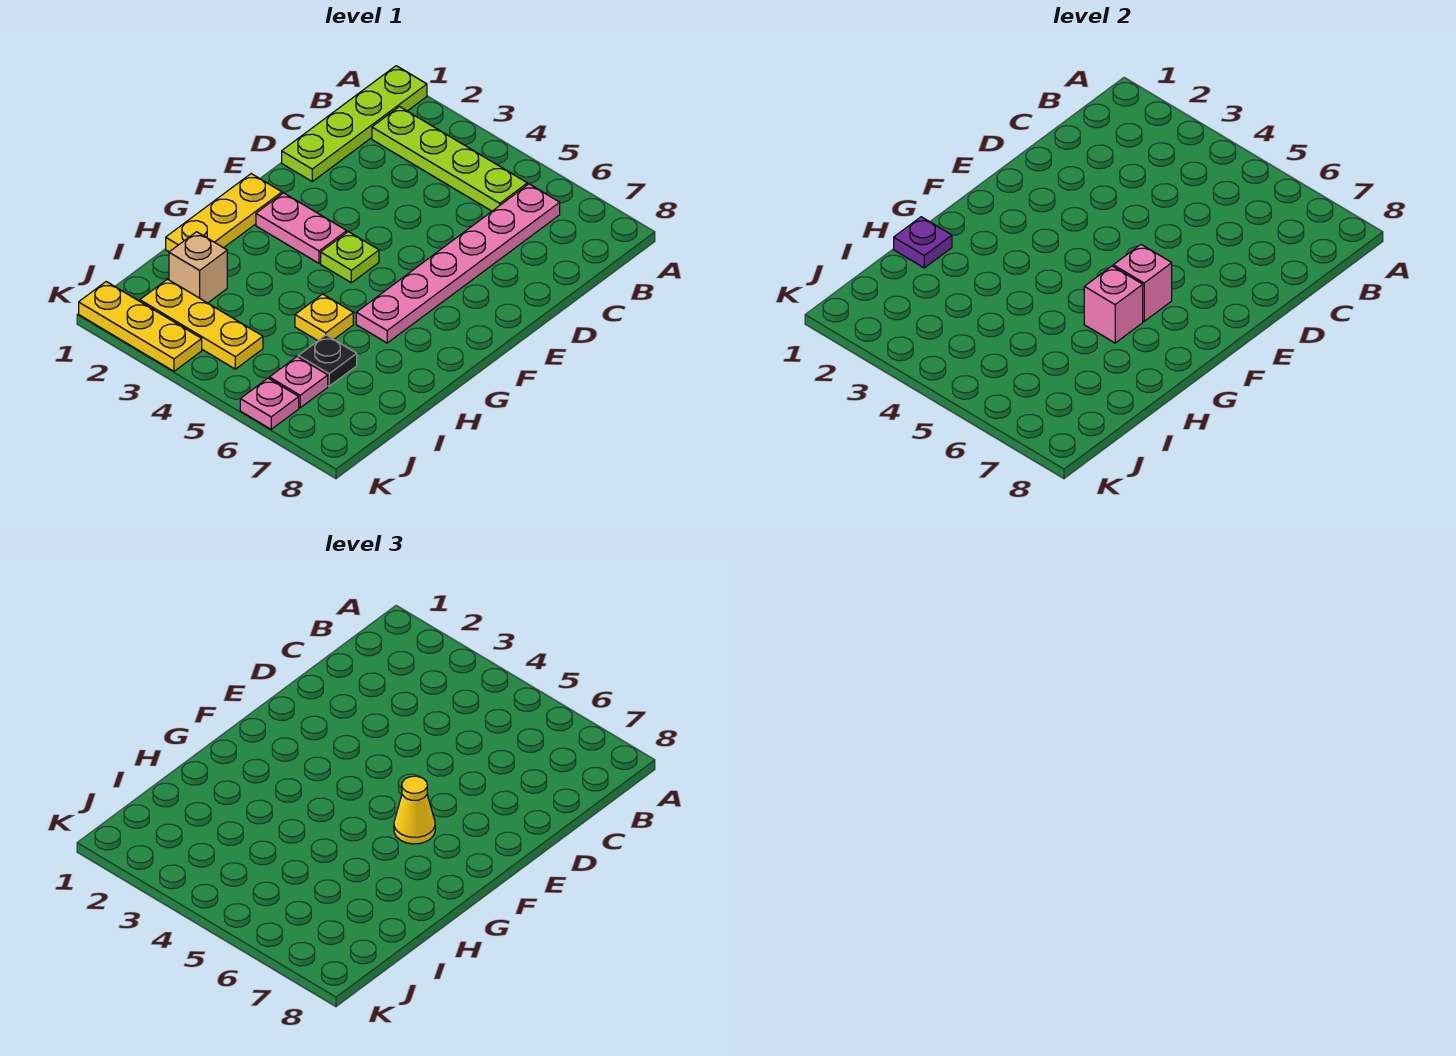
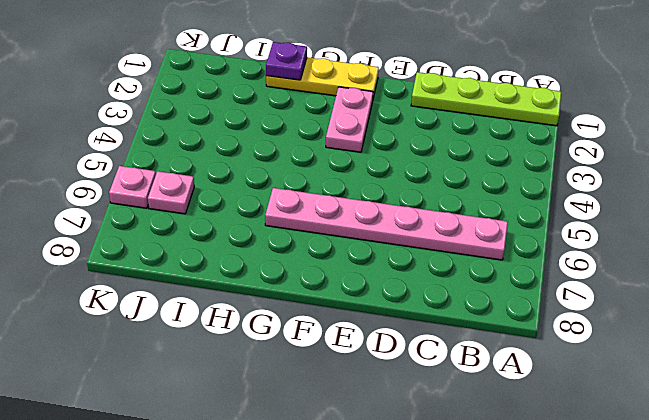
none -> lime 1x4 plate [372,107,527,211]
none -> lime 1x1 plate [321,232,379,283]
none -> yellow 1x1 plate [295,294,353,341]

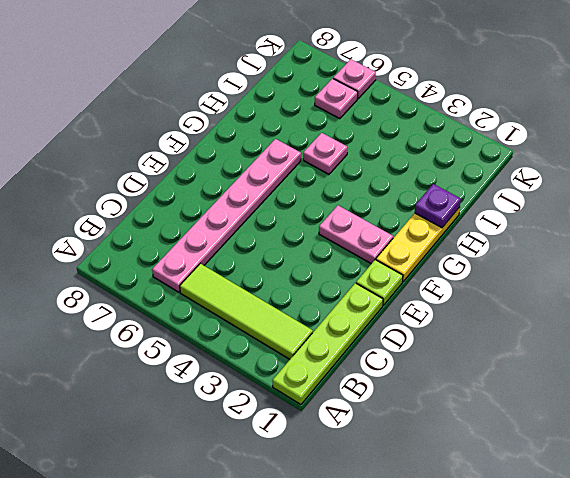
lime 1x4 tile [180,264,313,359] -> lime 1x4 plate [372,107,527,211]
lime 1x1 plate [356,260,403,305] -> lime 1x1 plate moved to [321,232,379,283]
pink 1x1 plate [303,133,347,174] -> yellow 1x1 plate [295,294,353,341]
none -> tan 1x1 brick [169,232,227,303]
none -> black 1x1 plate [298,335,357,386]
none -> yellow 1x3 plate [140,279,263,369]

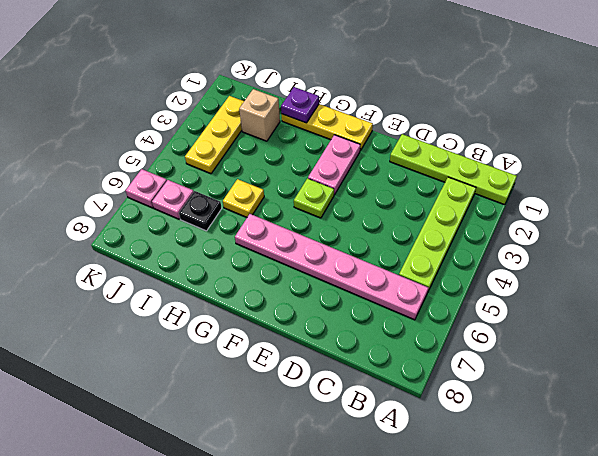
none -> yellow 1x3 plate [79,282,202,371]
none -> pink 1x1 brick [1113,245,1172,321]
none -> pink 1x1 brick [1084,266,1143,343]

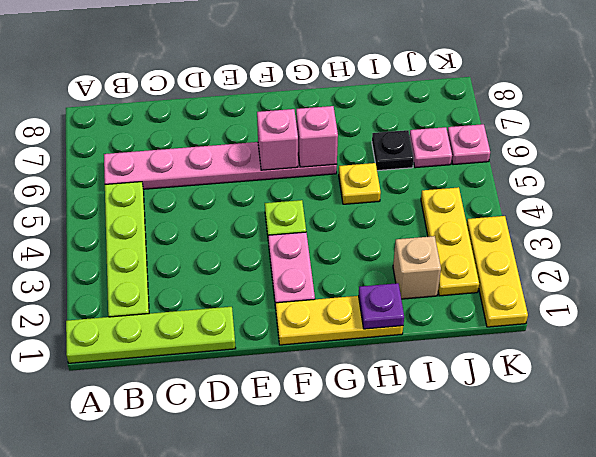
none -> yellow 1x1 cone [394,776,435,844]

